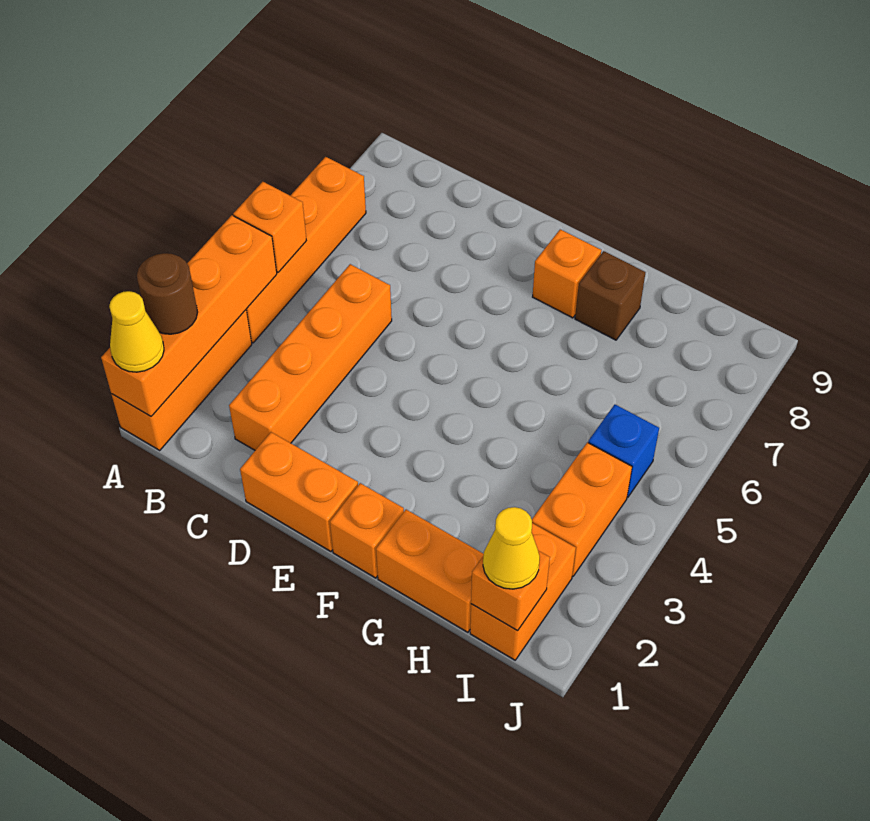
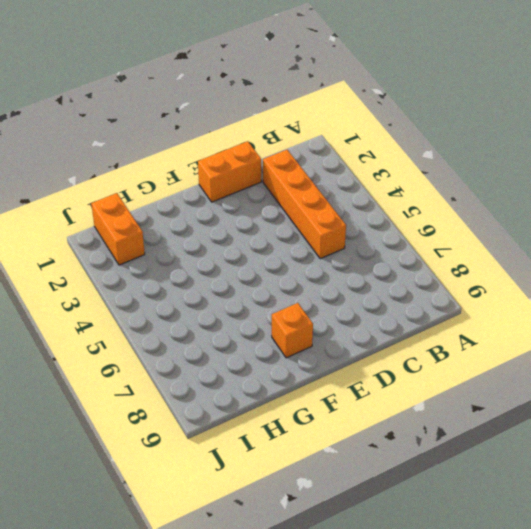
none -> orange 1x3 brick [112,310,252,450]
none -> orange 1x4 brick [246,157,366,343]
none -> orange 1x1 brick [330,483,404,578]

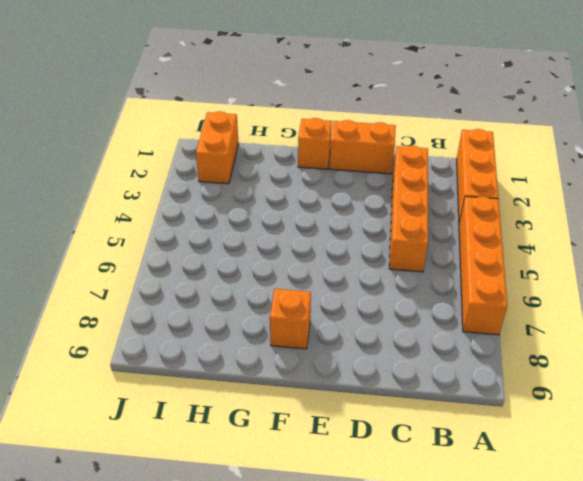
none -> orange 1x2 brick [376,510,484,632]
none -> brown 1x1 brick [575,251,645,340]
none -> orange 1x2 brick [532,442,632,576]

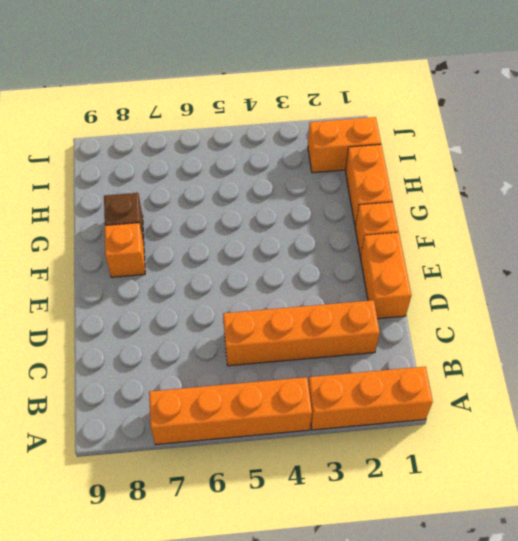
none -> orange 1x2 brick [532,442,632,576]
none -> blue 1x1 brick [588,405,659,497]
none -> orange 1x4 brick [101,215,277,416]

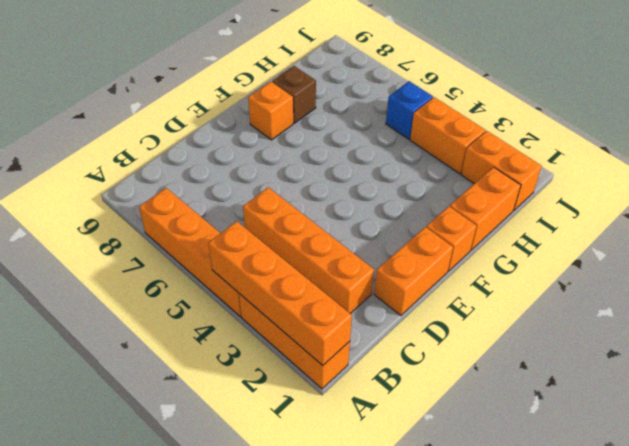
none -> orange 1x1 brick [233,182,307,272]
none -> orange 1x1 brick [471,551,550,631]
none -> yellow 1x1 cone [109,291,164,372]

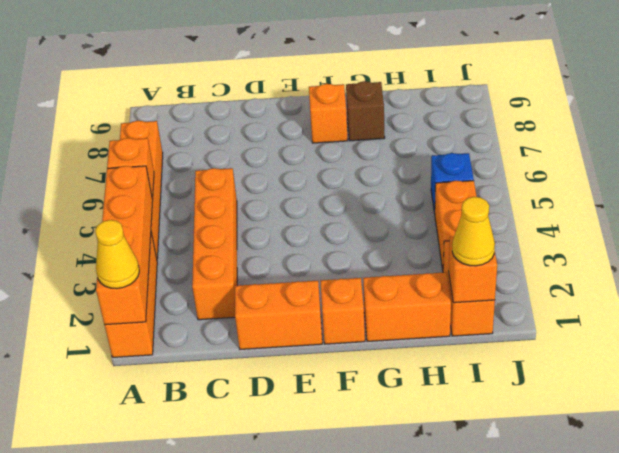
none -> brown 1x1 round brick [137,253,198,334]

